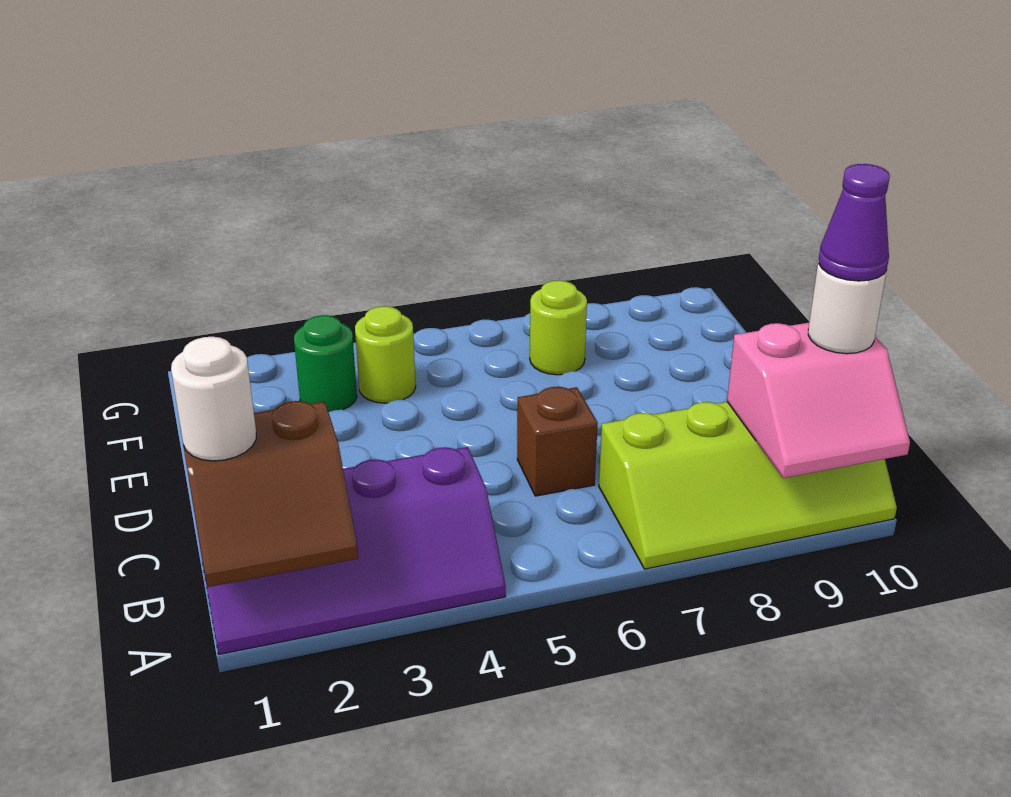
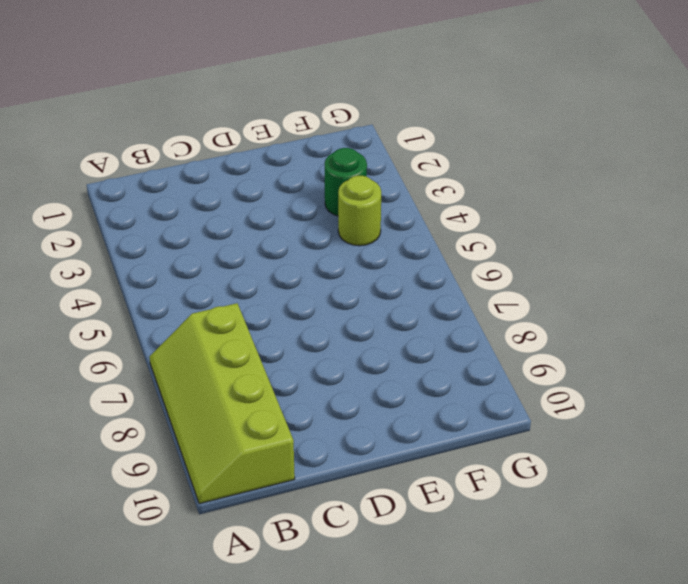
none -> purple 2x4 slope [194,447,506,654]
none -> brown 1x1 brick [517,387,598,496]

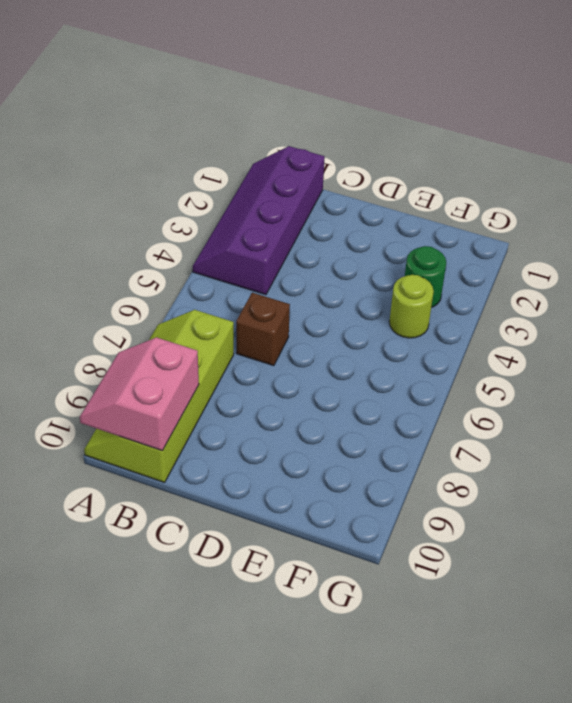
none -> lime 1x1 round brick [530,280,587,375]
none -> brown 2x2 slope [180,401,358,587]

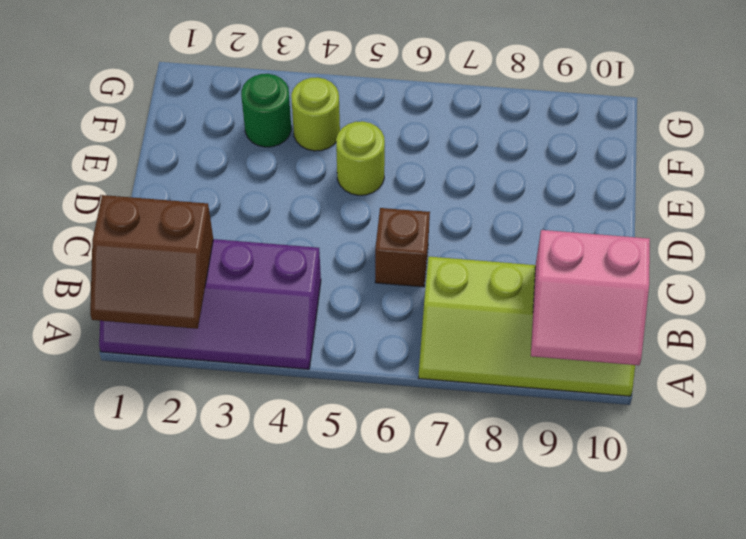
lime 1x1 round brick [336,121,385,195] -> lime 1x1 round brick moved to [530,280,587,375]
none -> white 1x1 round brick [171,337,256,461]
none -> white 1x1 round brick [808,260,887,354]

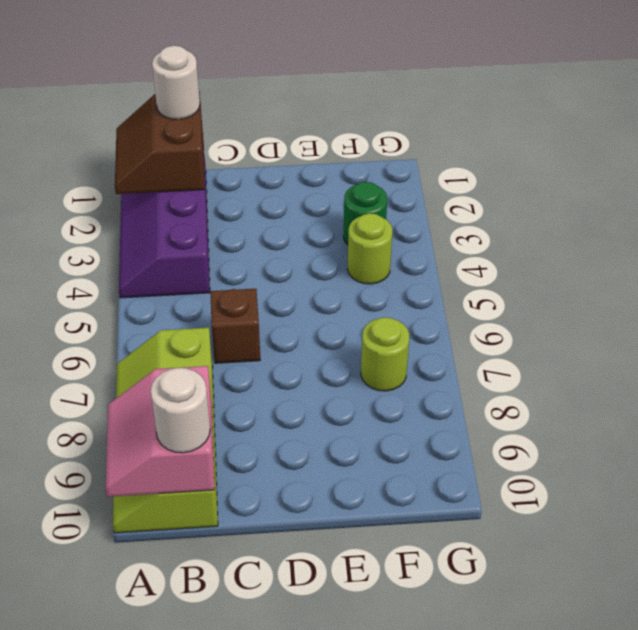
none -> purple 1x1 cone [819,164,890,281]

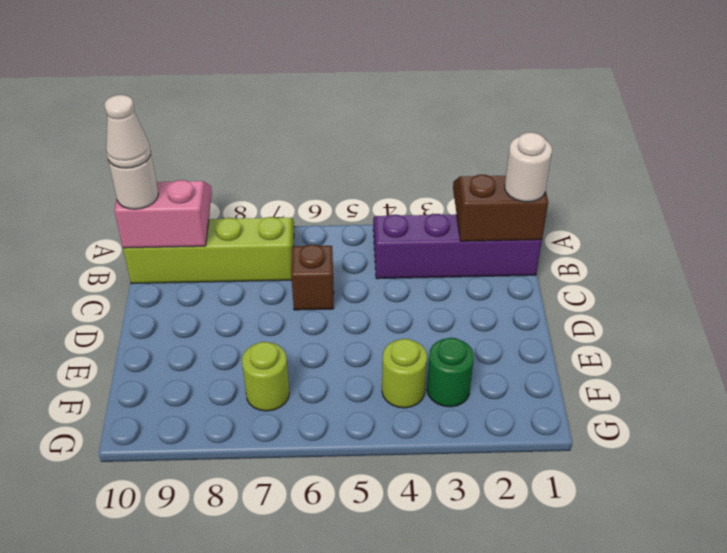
white 1x1 cone [104,95,151,168] -> purple 1x1 cone [819,164,890,281]

